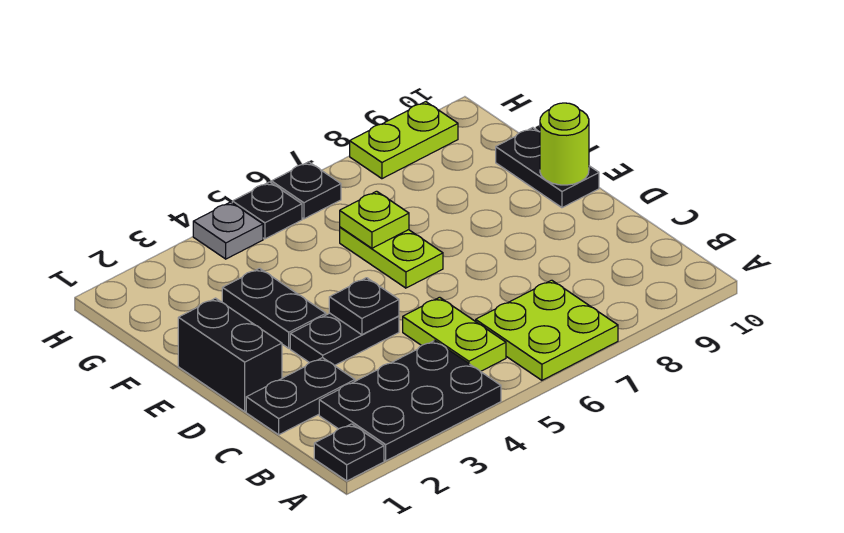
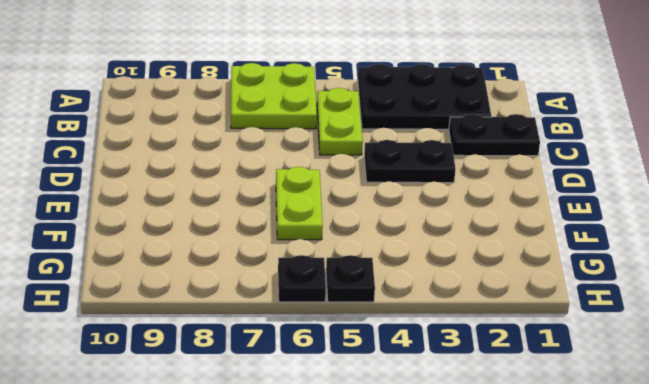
none -> black 1x1 plate [314,424,384,481]
none -> black 1x2 brick [178,298,282,412]
none -> black 1x2 plate [222,268,326,348]

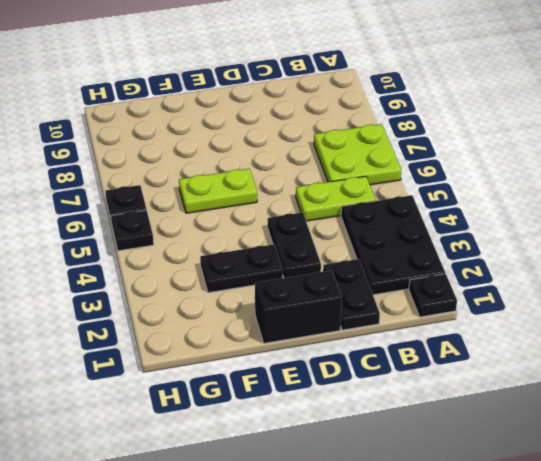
none -> black 1x2 plate [496,128,599,208]
none -> grey 1x1 plate [193,202,263,259]
none -> lime 1x2 plate [350,102,458,179]

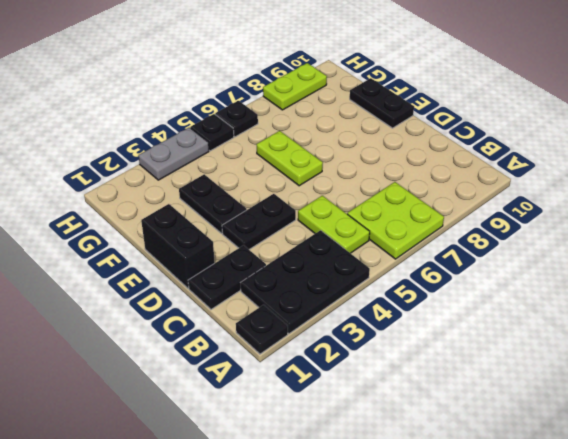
grey 1x2 plate [138,128,209,180] -> grey 1x1 plate [193,202,263,259]
none -> black 1x1 plate [329,278,399,335]
none -> lime 1x1 round brick [540,103,589,185]
none -> lime 1x1 plate [340,191,409,248]

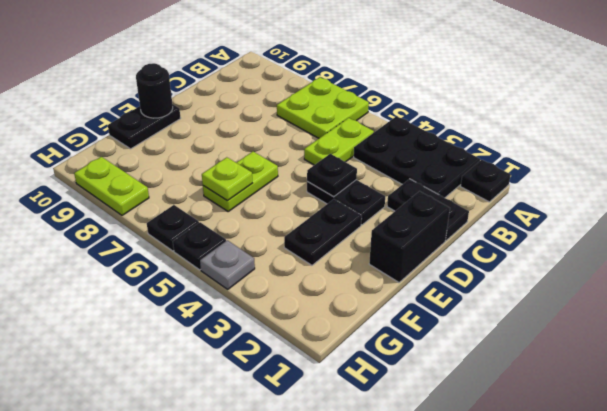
black 1x1 round brick [136,63,173,118] -> lime 1x1 round brick [540,103,589,185]

